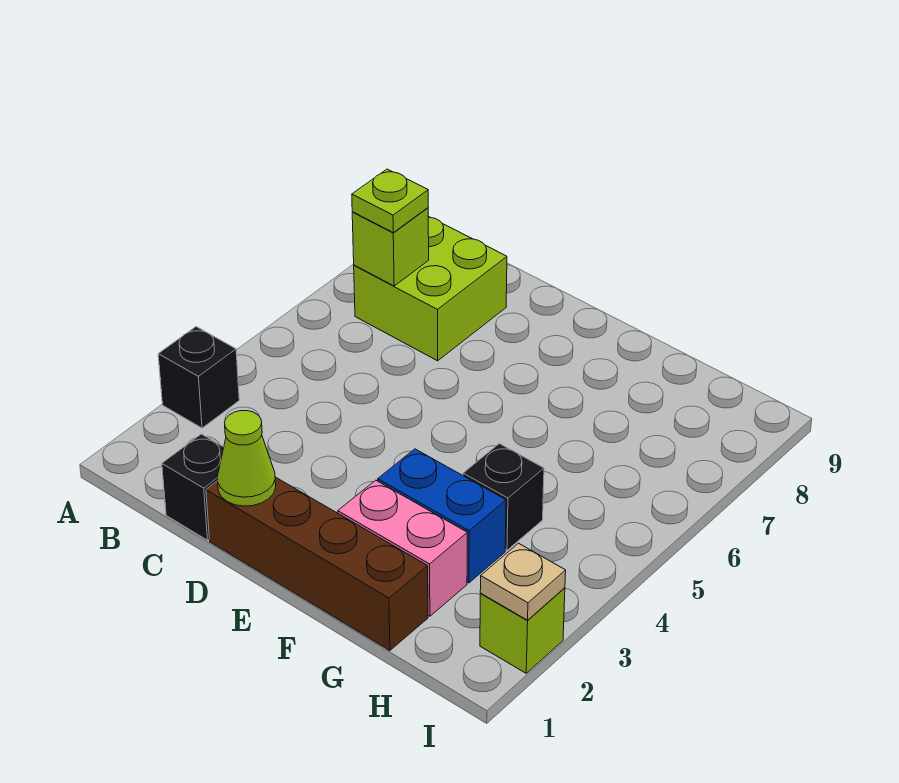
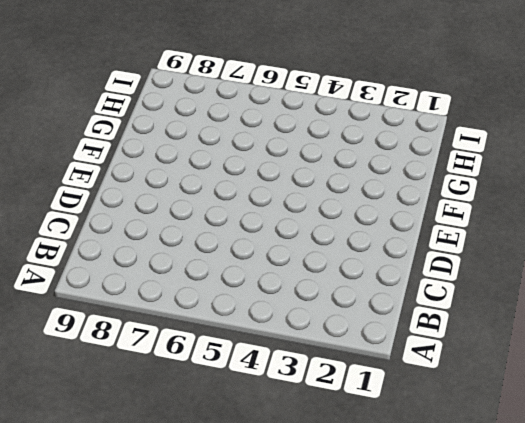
none -> black 1x1 brick [158,327,239,428]
none -> lime 2x2 brick [354,216,507,361]
none -> black 1x1 brick [162,434,224,540]

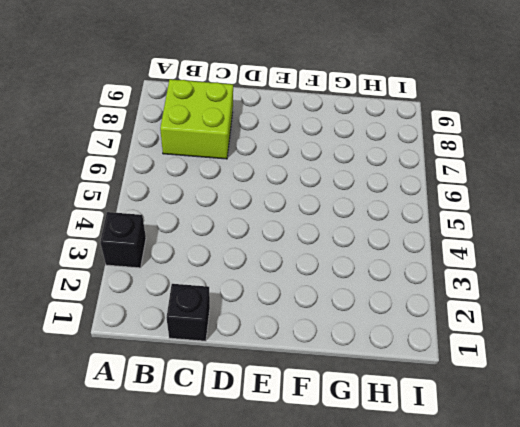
none -> brown 1x4 brick [206,477,428,650]
none -> pink 1x2 brick [338,480,467,616]
none -> blue 1x2 brick [378,449,506,583]

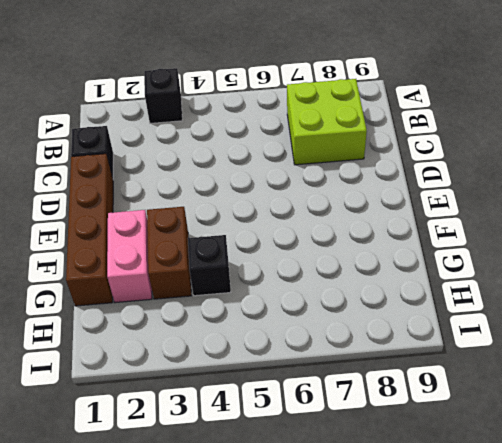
brown 1x2 brick [147,207,191,299] -> blue 1x2 brick [378,449,506,583]
none -> lime 1x1 brick [480,588,565,673]
none -> lime 1x1 brick [352,208,429,286]
none -> lime 1x1 cone [218,411,276,506]

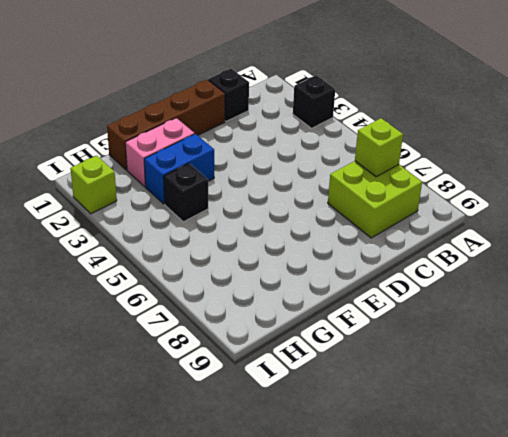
none -> lime 1x1 cone [218,411,276,506]
none -> tan 1x1 plate [480,543,566,620]
none -> lime 1x1 plate [352,169,428,232]

